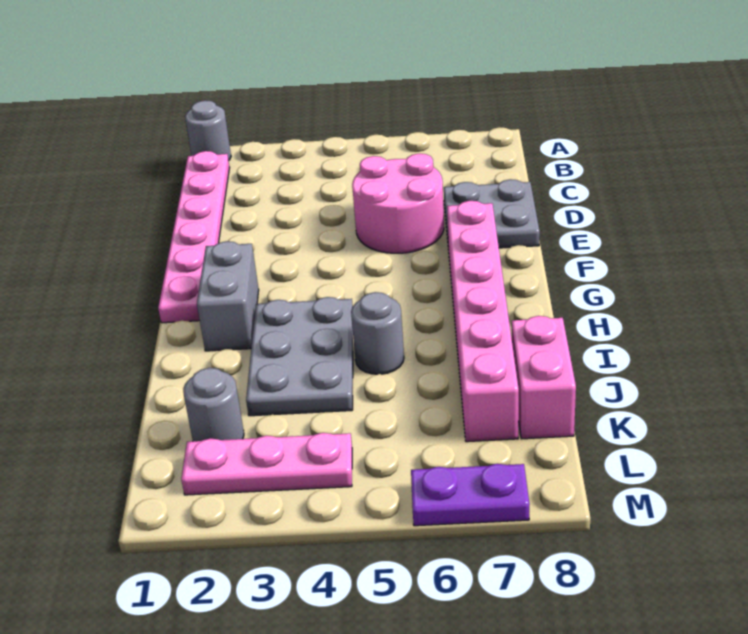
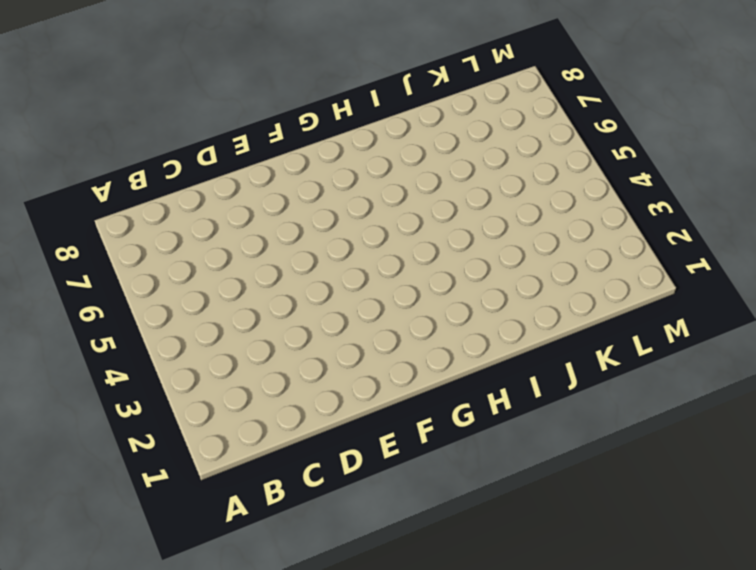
none -> grey 1x1 round brick [185,100,231,161]
none -> pink 1x6 plate [158,151,230,323]
none -> pink 2x2 round brick [352,154,444,253]

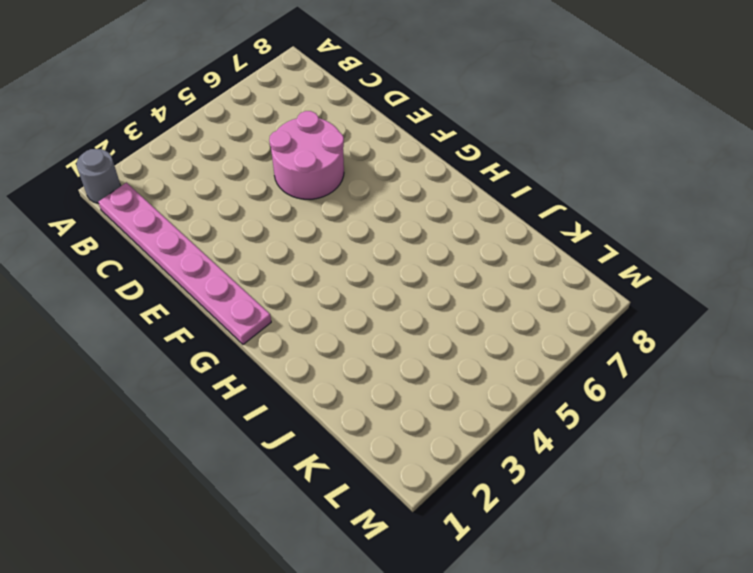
none -> grey 2x2 plate [444,179,540,250]
none -> pink 1x6 brick [447,201,519,442]
none -> grey 1x2 brick [197,241,259,351]

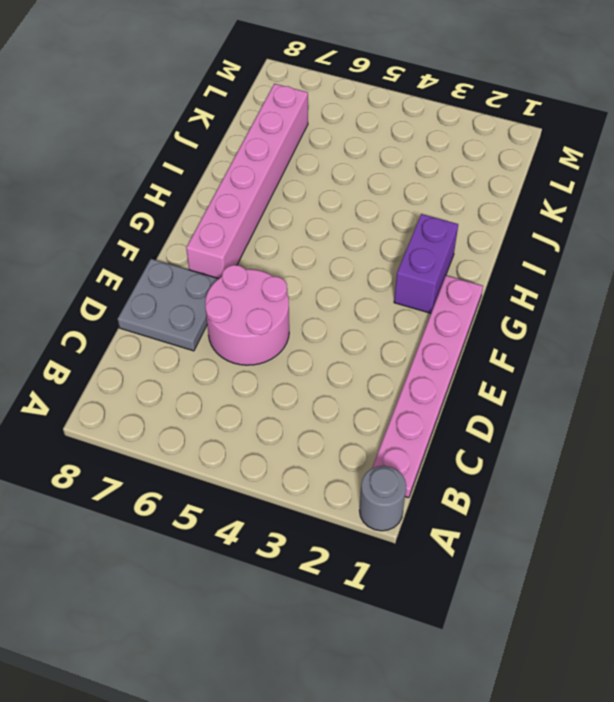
purple 1x2 brick [394,214,458,313] -> grey 1x2 brick [197,241,259,351]
none -> grey 2x3 plate [246,297,353,416]
none -> grey 1x1 round brick [351,292,404,374]
none -> pink 1x2 brick [512,316,576,439]

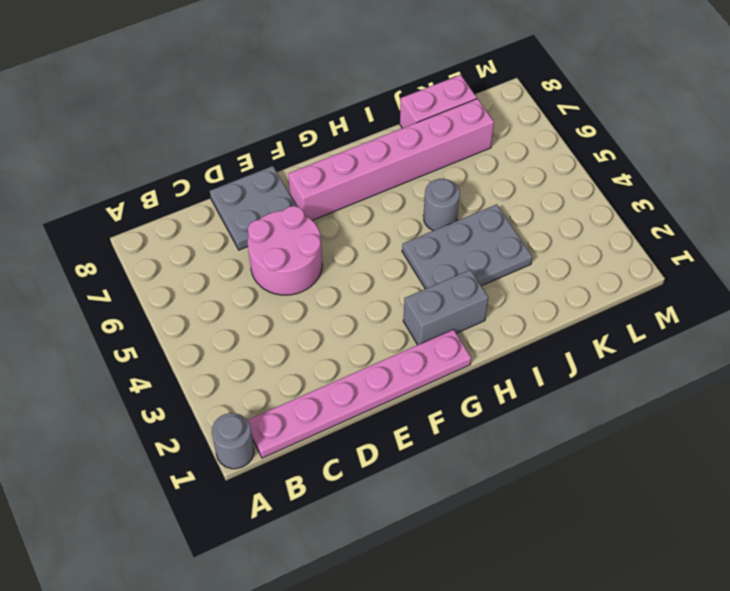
none -> grey 1x1 round brick [183,368,244,441]
none -> pink 1x3 plate [181,433,352,495]
none -> purple 1x2 plate [411,464,530,526]

